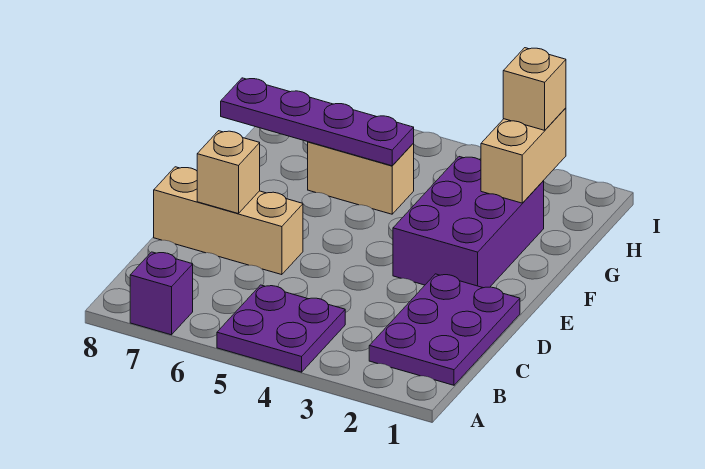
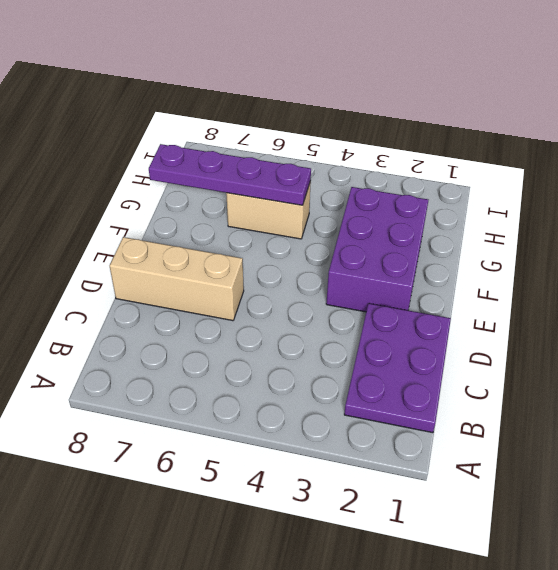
none -> purple 2x2 plate [217,285,345,372]
none -> purple 1x1 brick [130,252,193,335]

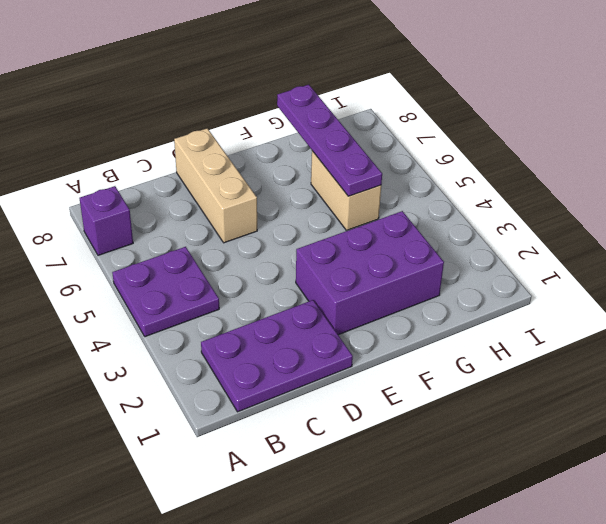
none -> tan 1x1 brick [197,131,260,214]
none -> tan 1x2 brick [481,108,566,203]

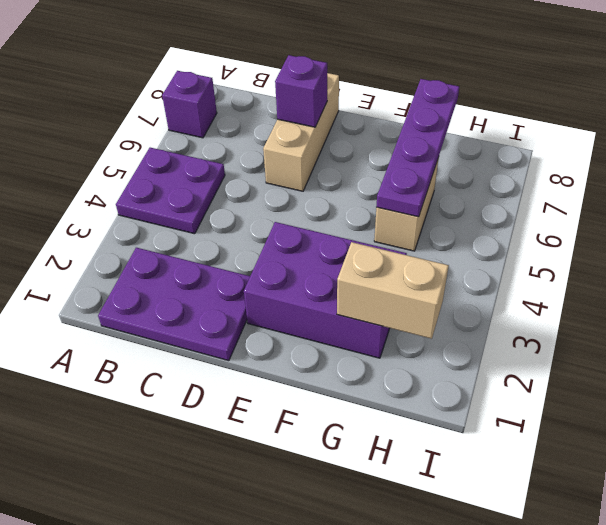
purple 1x1 brick [275,55,327,127] -> tan 1x1 brick [197,131,260,214]
none -> tan 1x1 brick [503,48,566,130]

